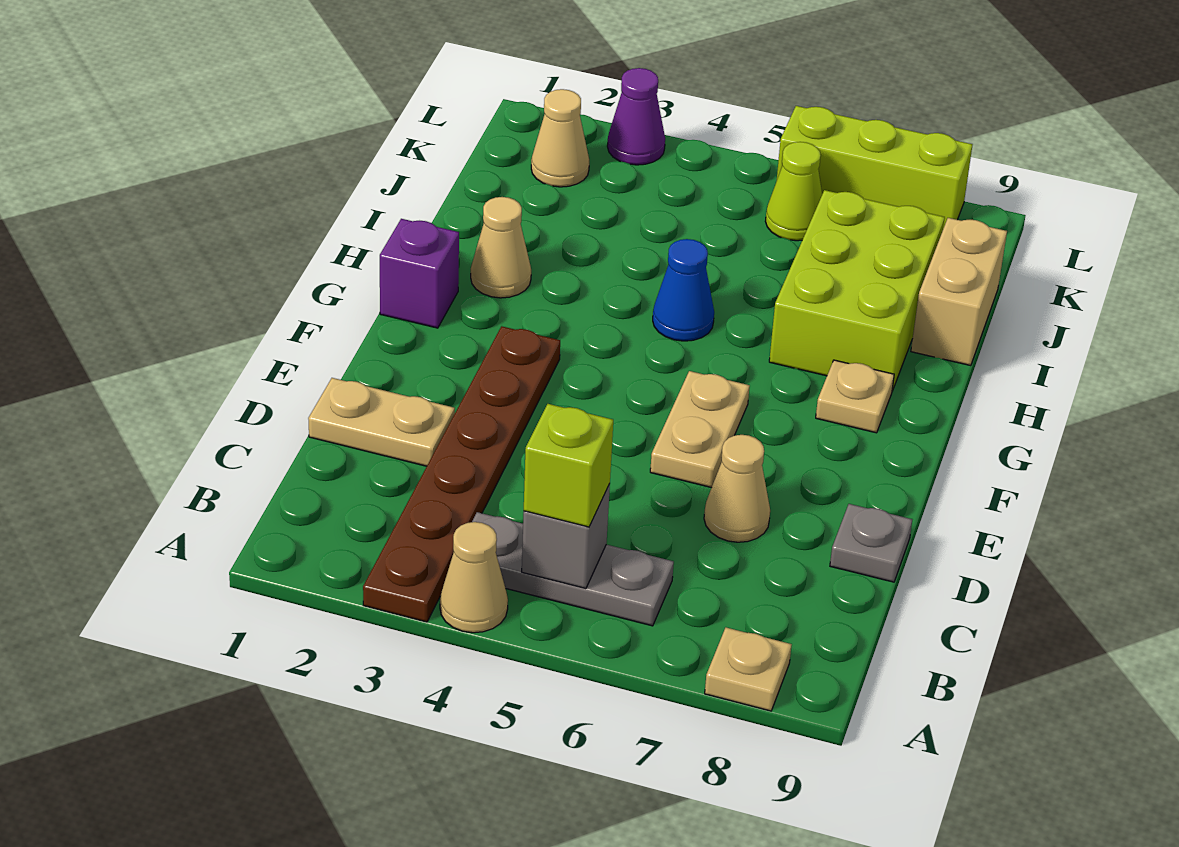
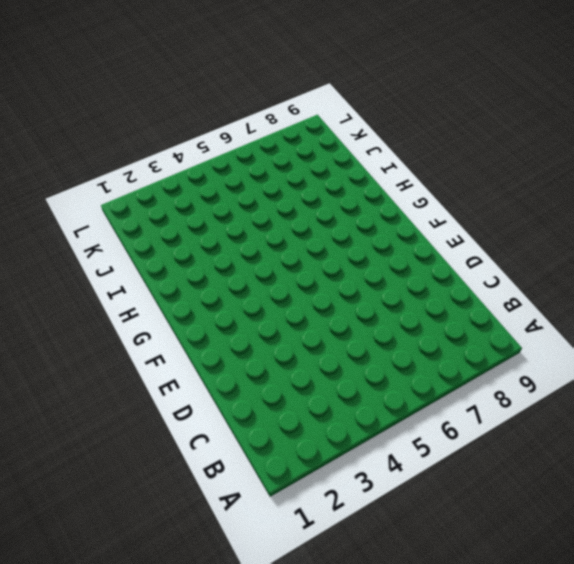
none -> brown 1x6 plate [363,326,560,622]
none -> tan 1x1 cone [440,522,508,633]
none -> tan 1x1 plate [705,628,792,711]

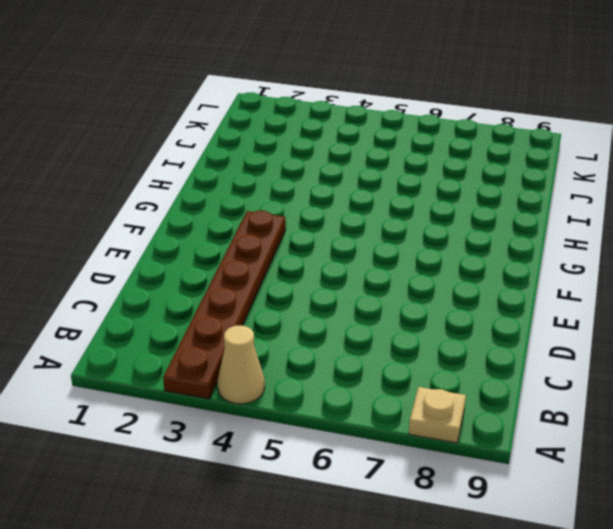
none -> grey 1x3 plate [472,512,674,626]
none -> tan 1x2 plate [308,378,455,466]
none -> tan 1x1 cone [704,435,770,542]

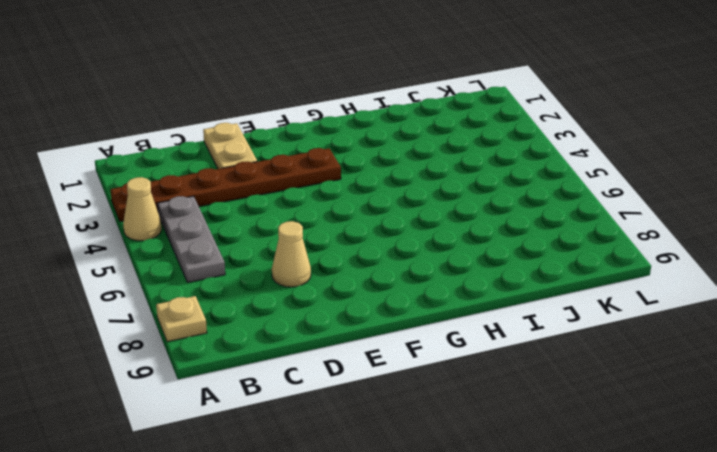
none -> grey 1x1 plate [830,504,912,582]
none -> tan 1x2 plate [650,371,750,488]
none -> purple 1x1 brick [380,219,459,328]

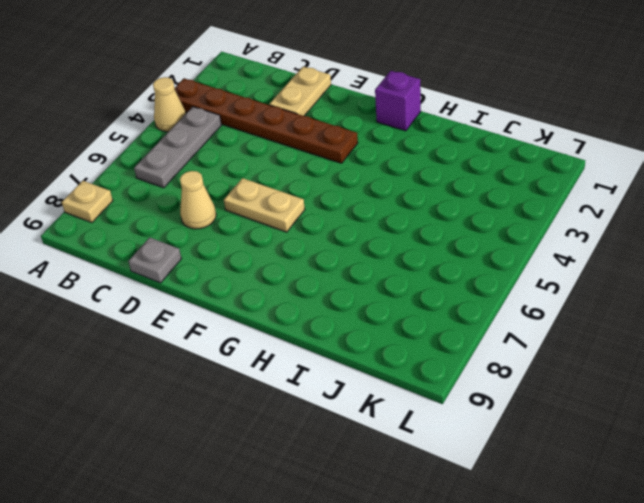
none -> tan 1x1 plate [816,360,894,433]
none -> tan 1x1 cone [471,197,531,298]
none -> blue 1x1 cone [653,239,714,341]

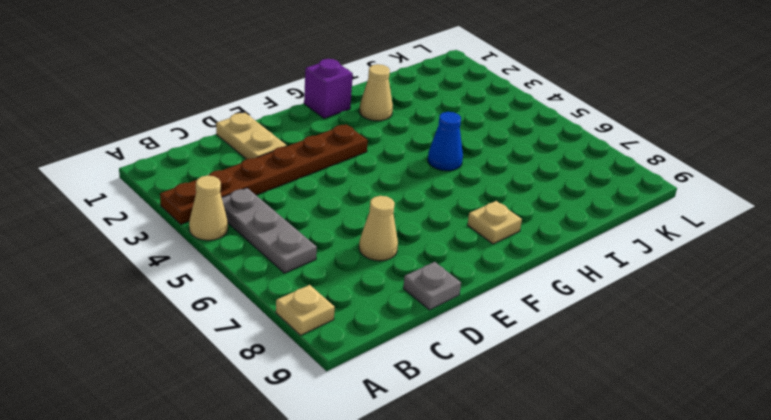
none -> tan 1x2 plate [650,371,750,488]
none -> lime 2x3 brick [769,190,945,391]
none -> tan 1x2 brick [911,218,1007,366]

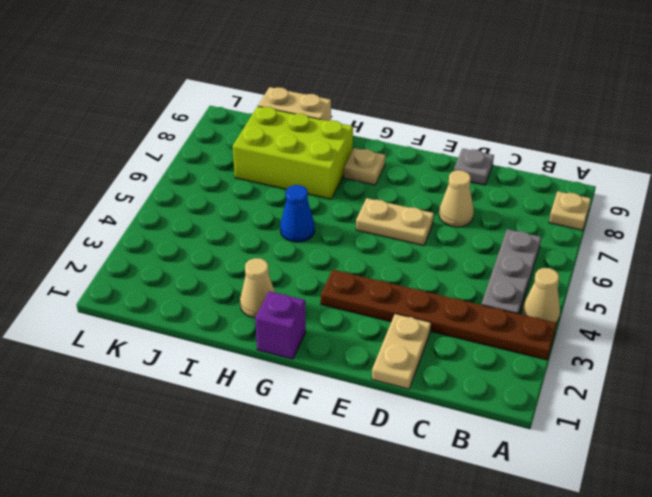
none -> tan 1x1 cone [531,89,589,187]
none -> lime 1x1 cone [765,142,822,241]
none -> purple 1x1 cone [607,68,665,165]

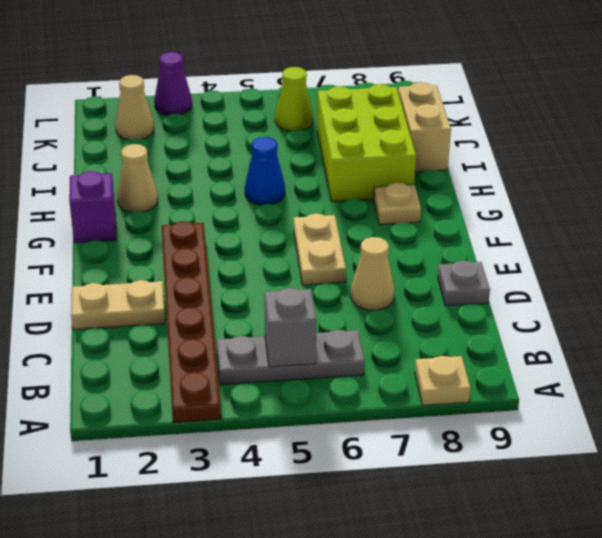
none -> tan 1x1 cone [440,522,508,633]
none -> lime 1x3 brick [777,106,973,229]
none -> lime 1x1 brick [524,404,613,527]

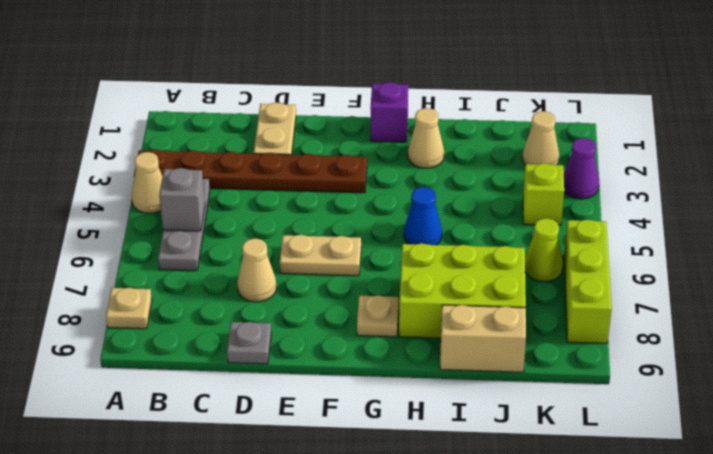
lime 1x1 brick [523,163,564,225] -> lime 1x1 brick moved to [524,404,613,527]

